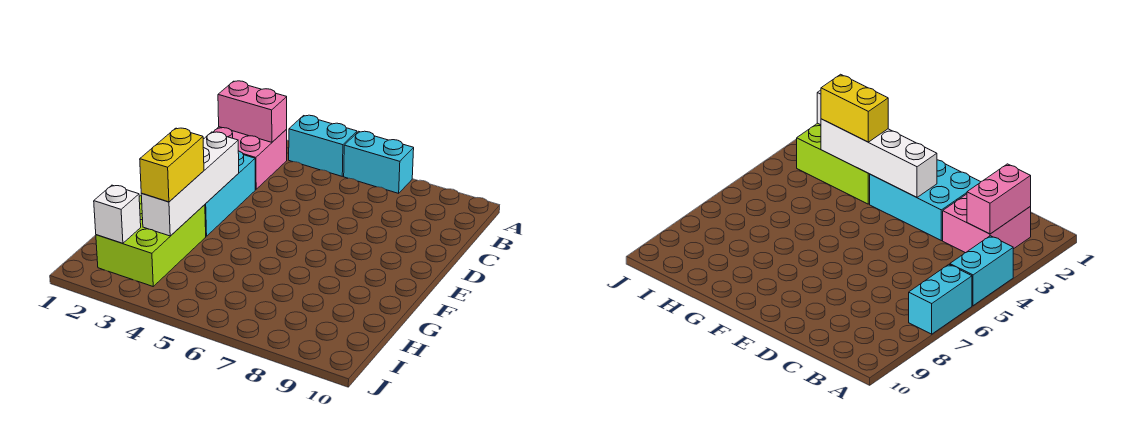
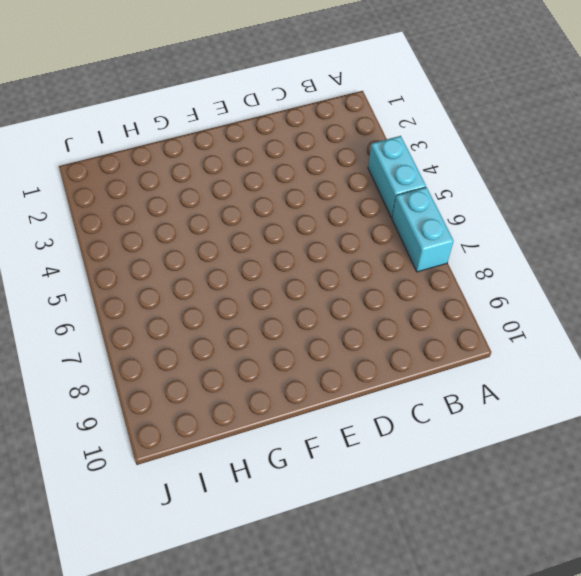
none -> pink 2x2 brick [213,127,287,189]
none -> cyan 2x3 brick [205,151,255,236]

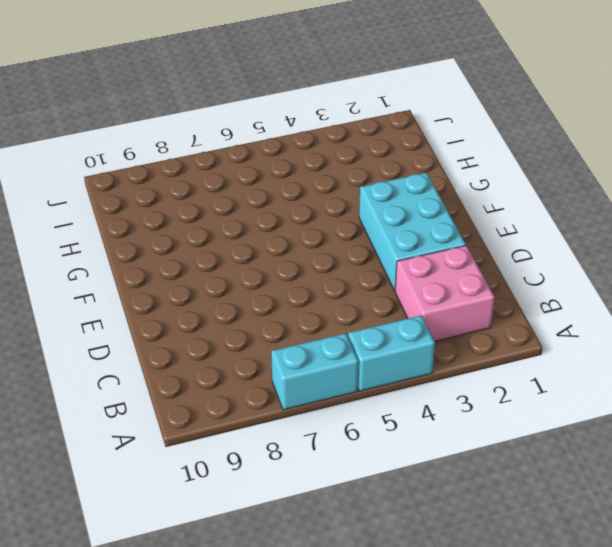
none -> lime 2x3 brick [96,196,206,286]
none -> pink 1x2 brick [218,81,287,142]

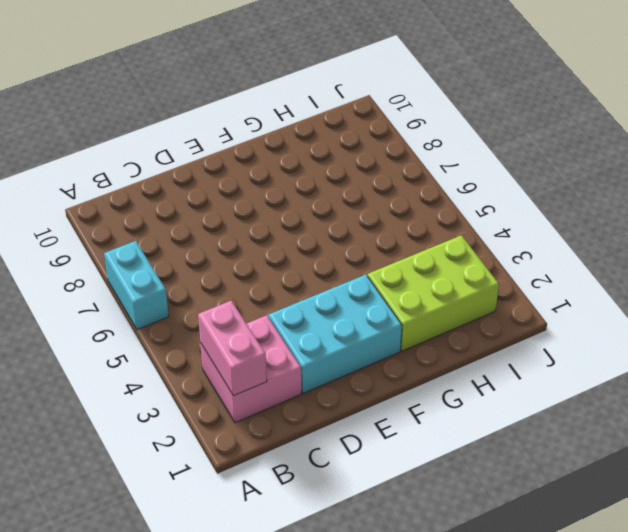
none -> cyan 1x2 brick [289,115,357,176]
none -> white 1x4 brick [141,132,239,236]

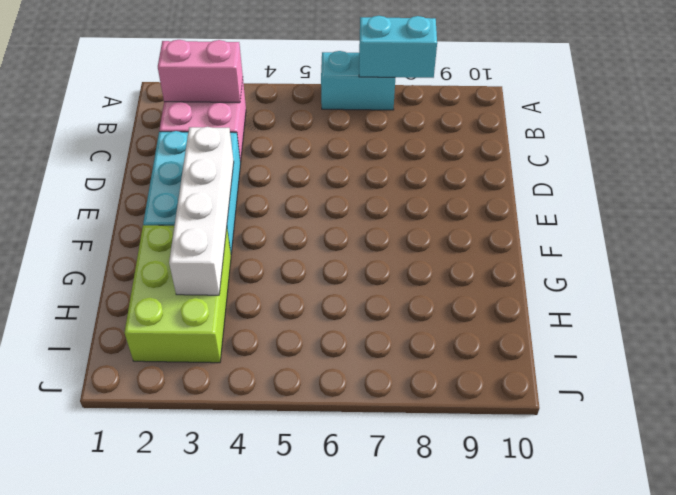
cyan 1x2 brick [359,16,437,78] -> cyan 1x2 brick moved to [289,115,357,176]
none -> white 1x1 brick [94,185,141,243]
none -> yellow 1x2 brick [140,128,204,202]

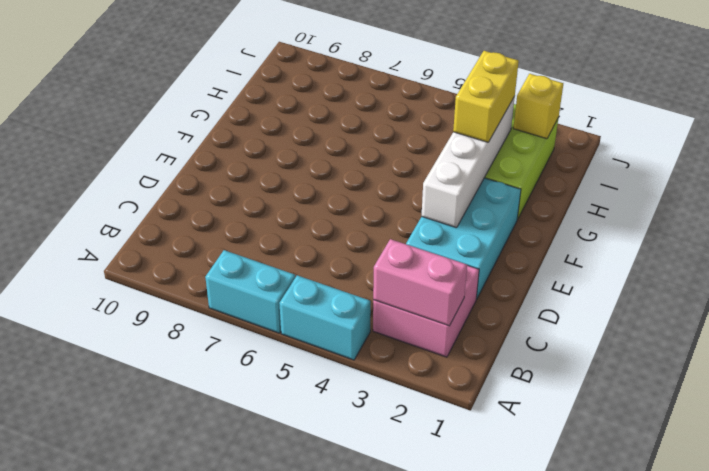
yellow 1x1 brick [513,74,563,139] -> white 1x1 brick [94,185,141,243]

